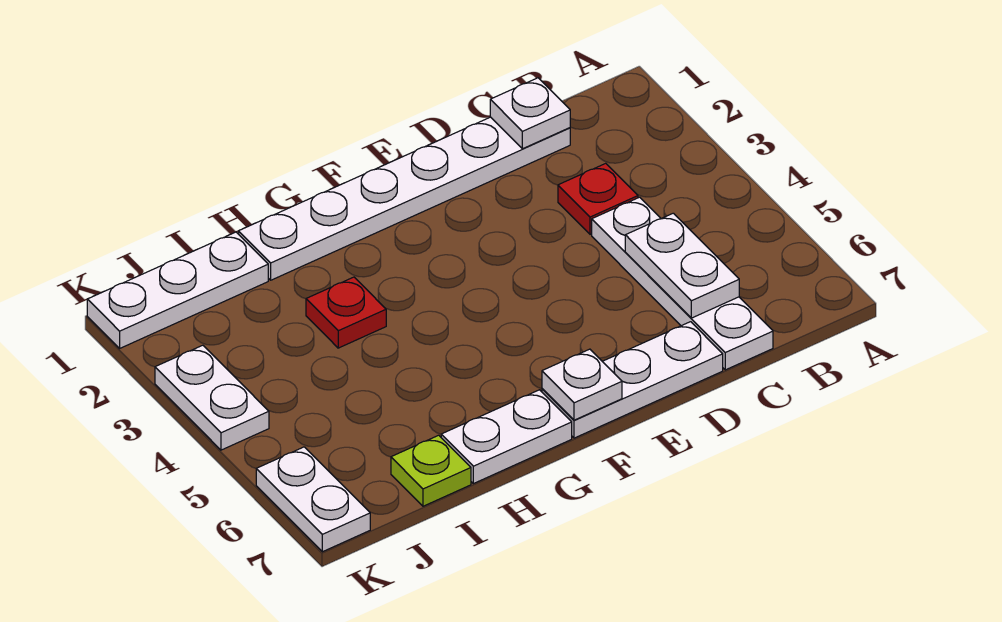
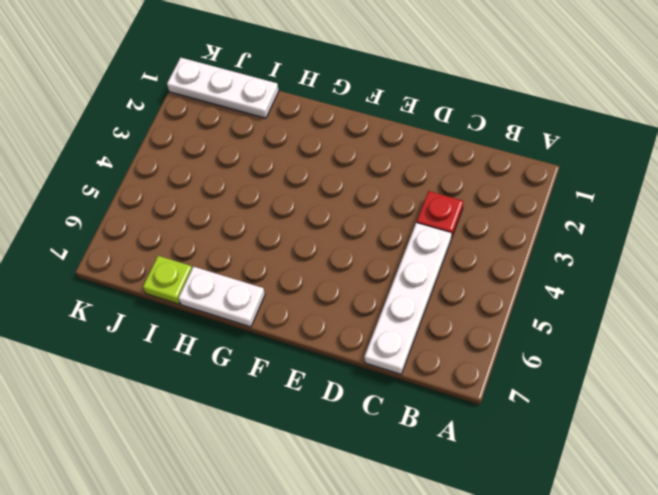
none -> white 1x6 plate [239,117,570,280]
none -> white 1x3 plate [542,322,723,438]
none -> red 1x1 plate [306,277,386,348]

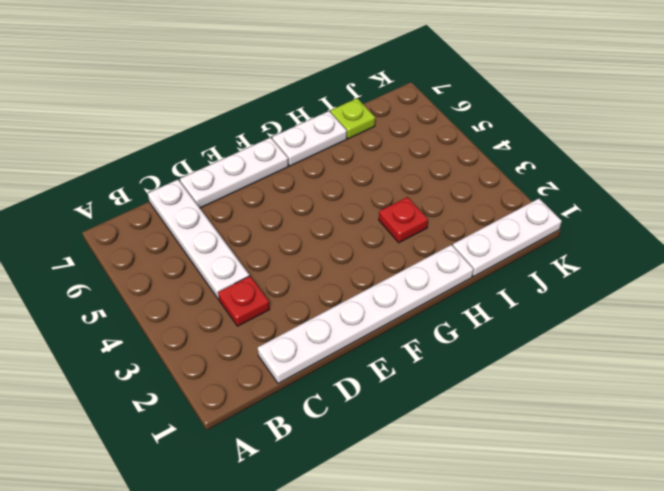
none -> white 1x2 plate [155,345,269,450]
none -> white 1x2 plate [256,447,370,552]
none -> white 1x1 plate [490,78,570,149]

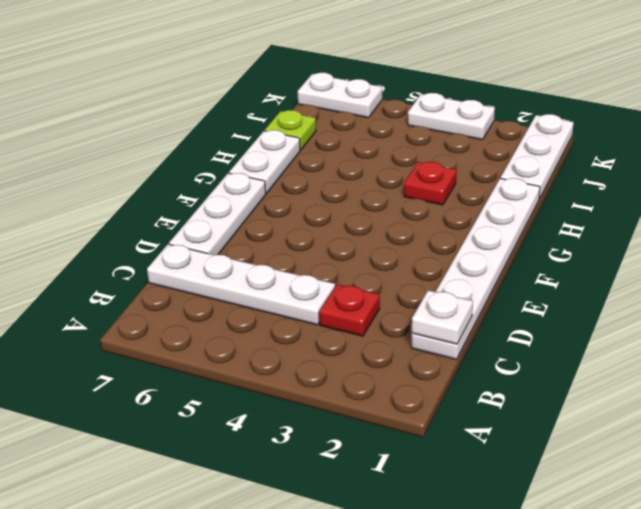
none -> white 1x2 plate [625,213,739,318]
none -> white 1x1 plate [542,349,622,420]

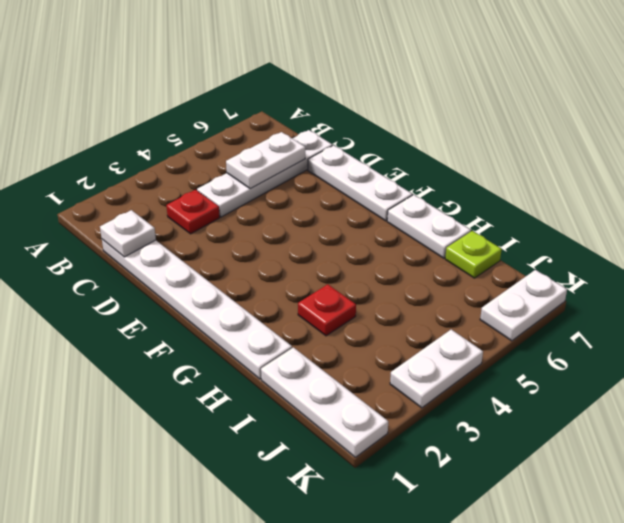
none -> white 1x1 plate [542,349,622,420]

